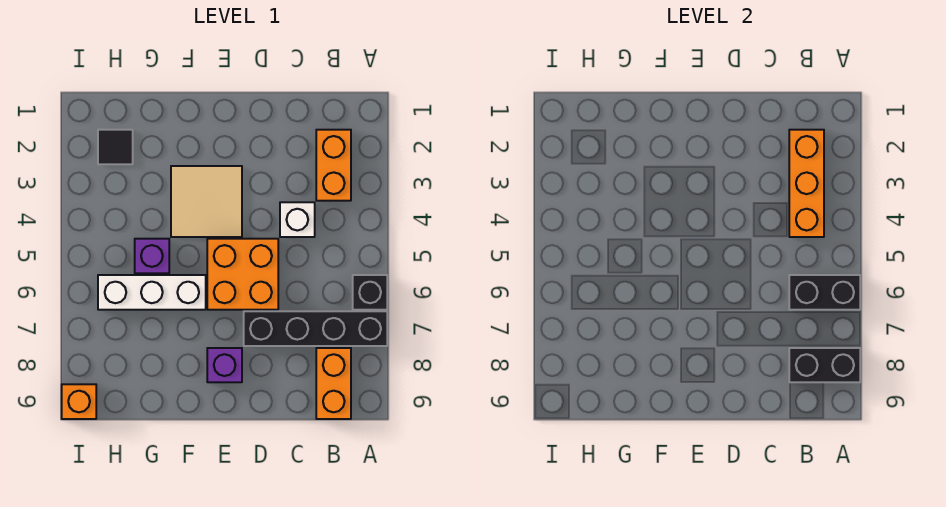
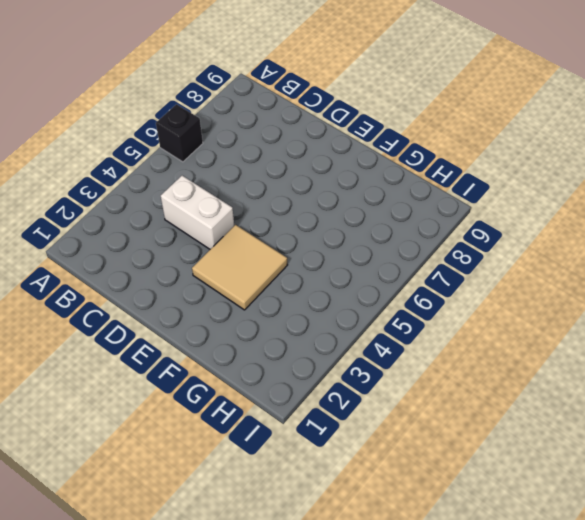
white 1x2 brick [161,176,234,249] -> white 1x1 brick [280,202,315,237]
none -> black 1x4 brick [244,311,387,346]
none -> orange 1x2 brick [316,130,351,201]
none -> orange 1x2 brick [316,348,351,419]

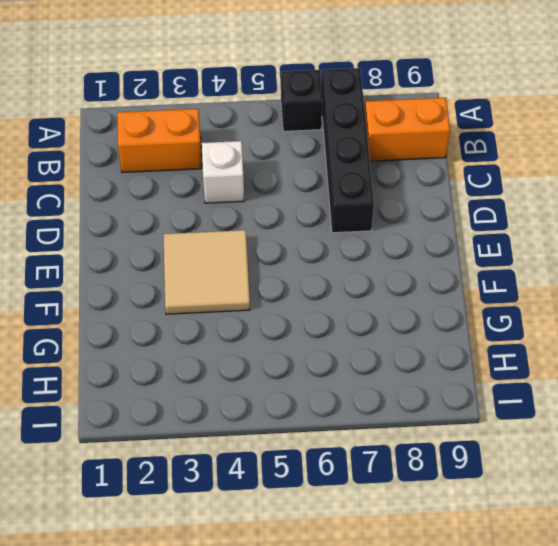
none -> orange 2x2 brick [207,239,278,310]
none -> purple 1x1 brick [207,348,242,382]
none -> white 1x3 brick [98,275,206,310]

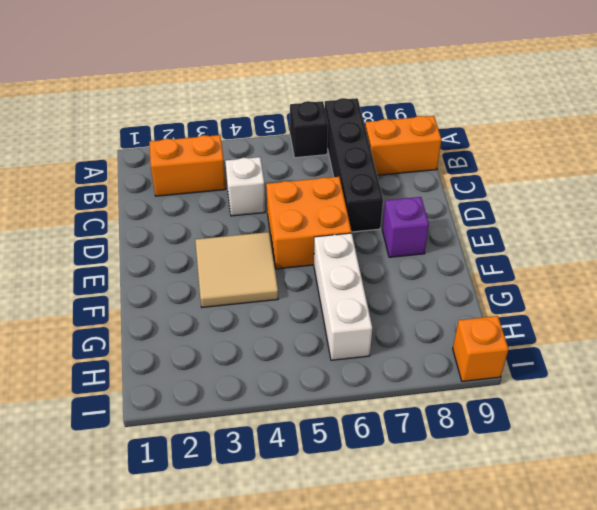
none -> purple 1x1 brick [135,239,169,273]
none -> black 1x1 tile [98,130,133,164]
none -> black 1x2 brick [789,275,860,310]

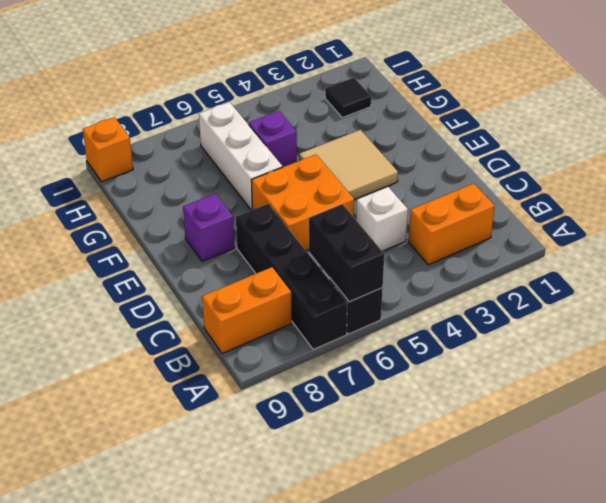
none -> black 1x2 brick [789,348,860,382]
none -> orange 1x3 brick [789,130,824,237]

